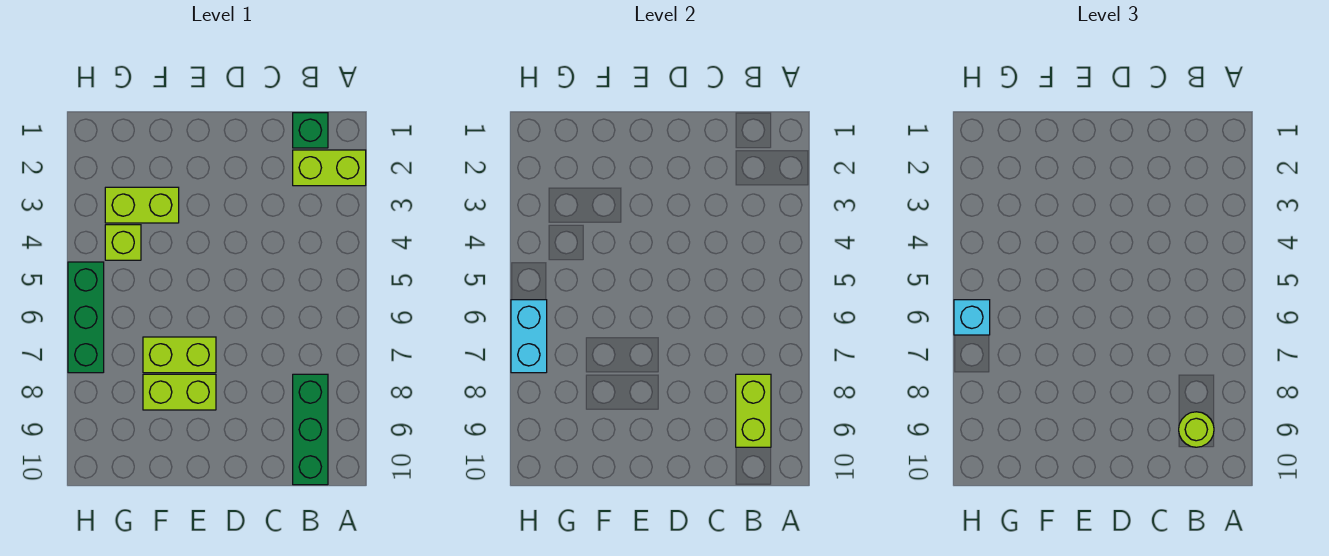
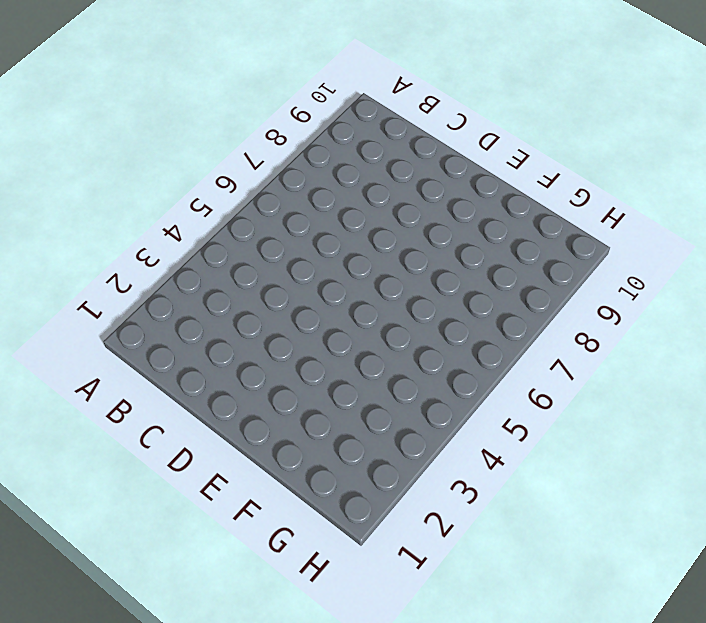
none -> lime 1x2 brick [293,150,366,186]
none -> green 1x1 brick [293,113,328,148]
none -> green 1x3 brick [293,374,328,485]

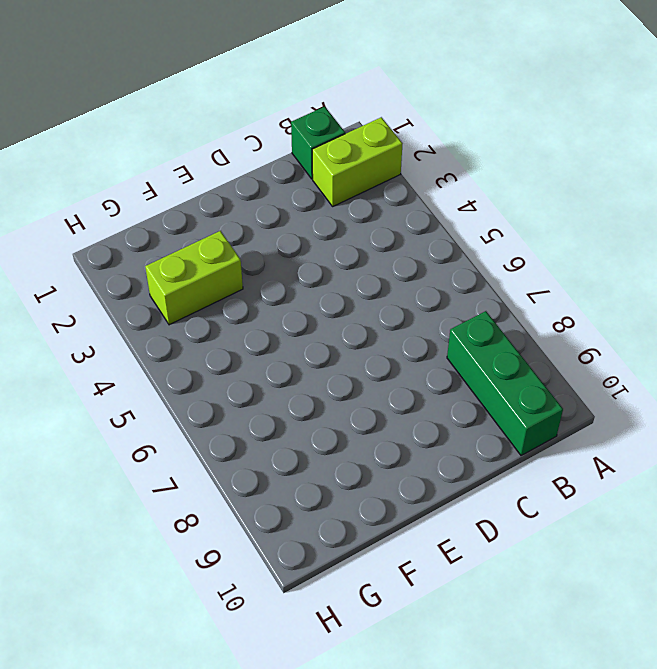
none -> lime 1x2 brick [143,337,216,373]
none -> lime 1x2 brick [143,374,216,410]
none -> lime 1x1 brick [105,225,141,260]

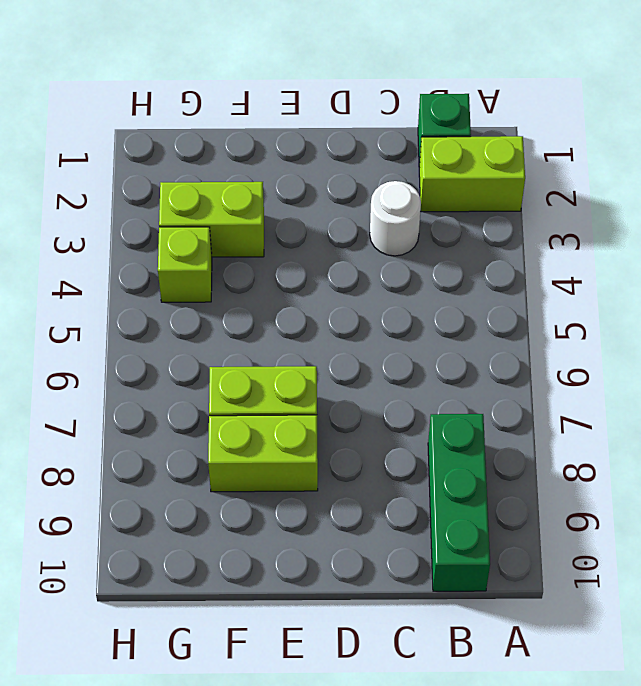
white 1x1 round brick [370,181,421,256] -> none
none -> green 1x3 brick [68,262,104,373]
none -> lime 1x2 brick [736,374,771,447]
none -> cyan 1x2 brick [511,300,547,373]

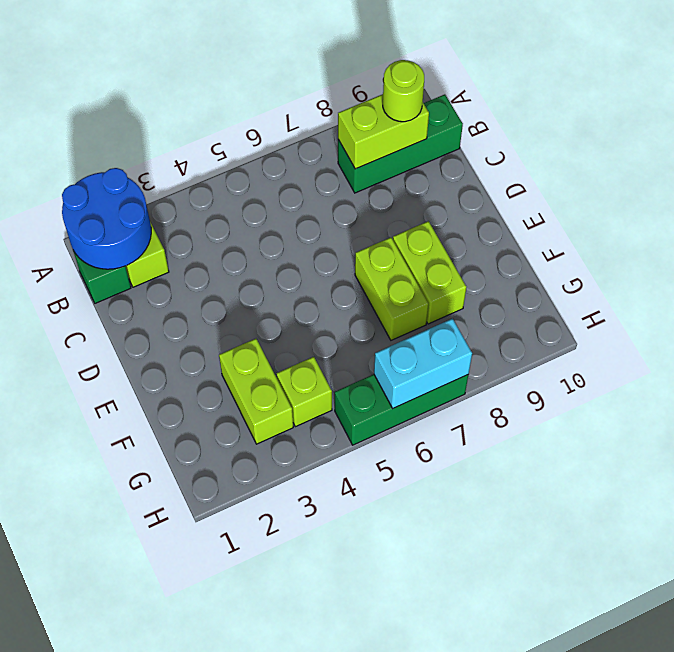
blue 2x2 round brick [62,168,151,269] -> none
none -> cyan 1x1 brick [954,300,990,335]

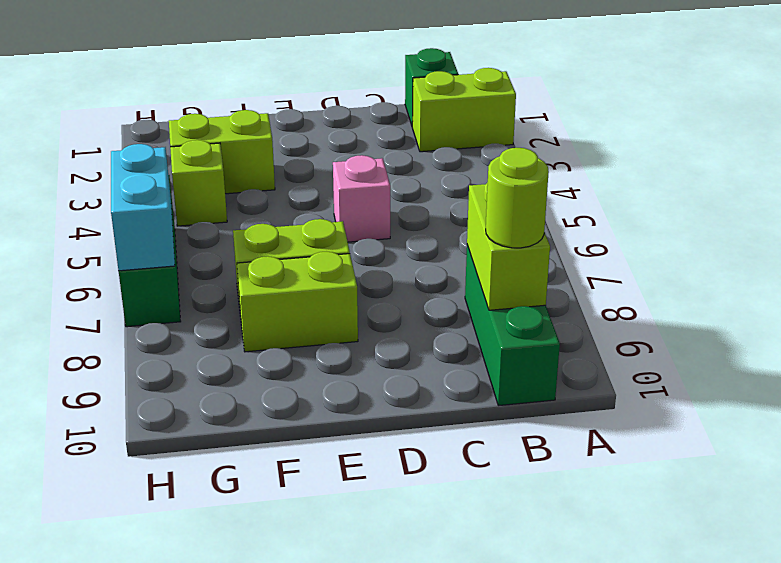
pink 1x1 brick [333,155,390,242] -> none
none -> cyan 1x1 brick [954,300,990,335]

